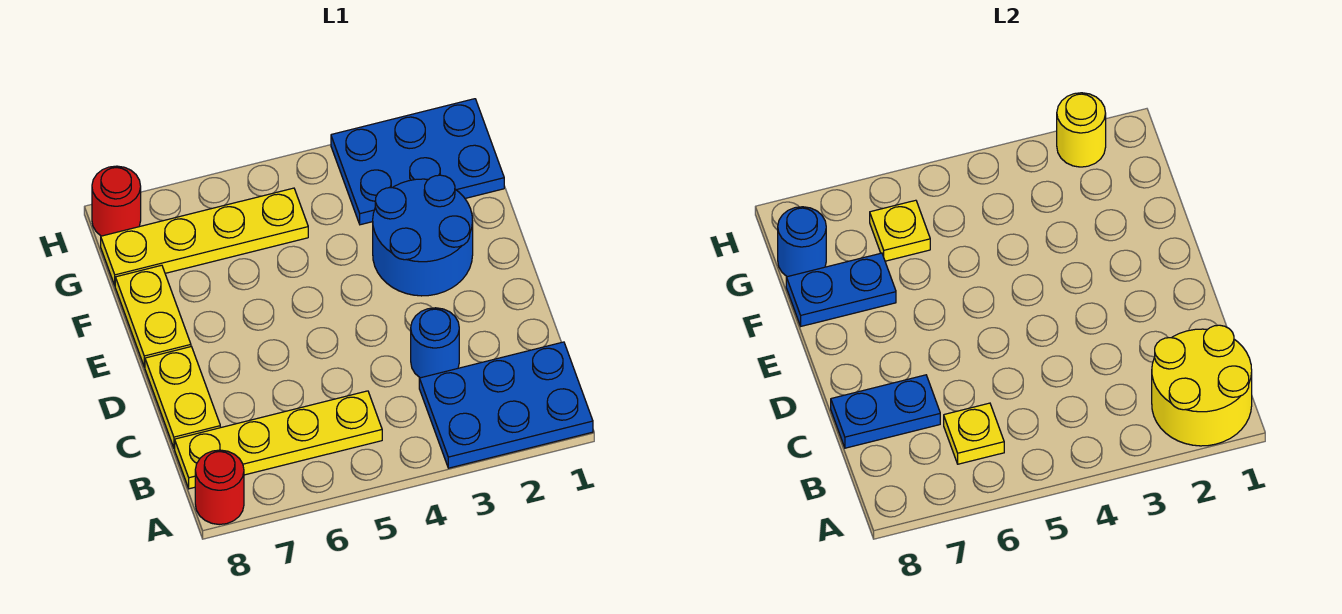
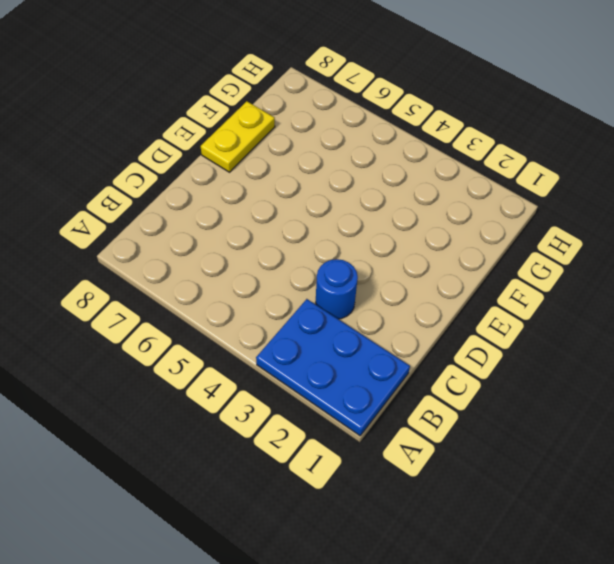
none -> red 1x1 round brick [195,450,244,525]
none -> yellow 1x4 plate [175,391,382,489]
none -> yellow 1x2 plate [145,347,220,448]

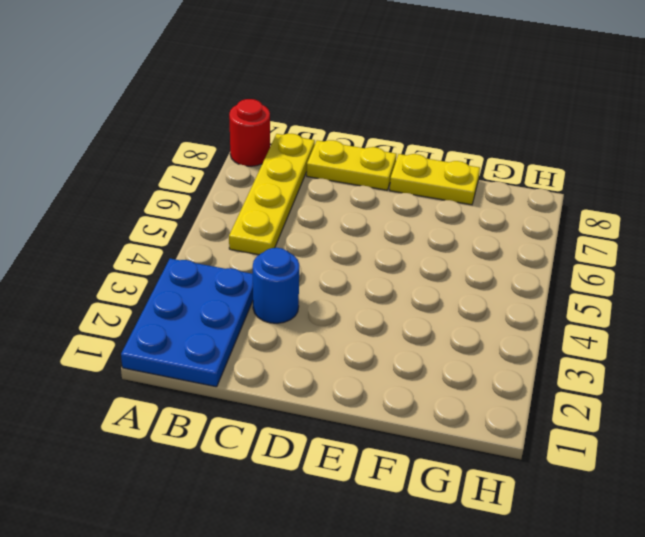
none -> blue 2x2 round brick [373,175,473,296]
none -> blue 2x3 plate [331,99,504,225]
none -> yellow 1x4 plate [101,188,308,285]

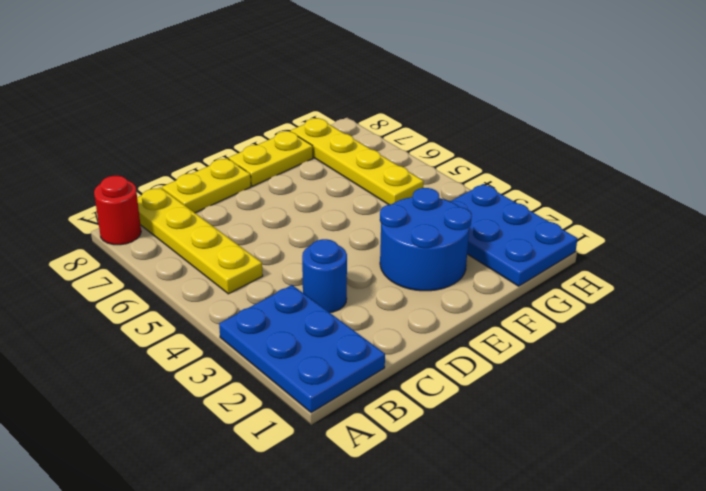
none -> red 1x1 round brick [92,166,141,236]
none -> yellow 2x2 round brick [1152,325,1252,446]
none -> yellow 1x1 plate [944,403,1004,464]

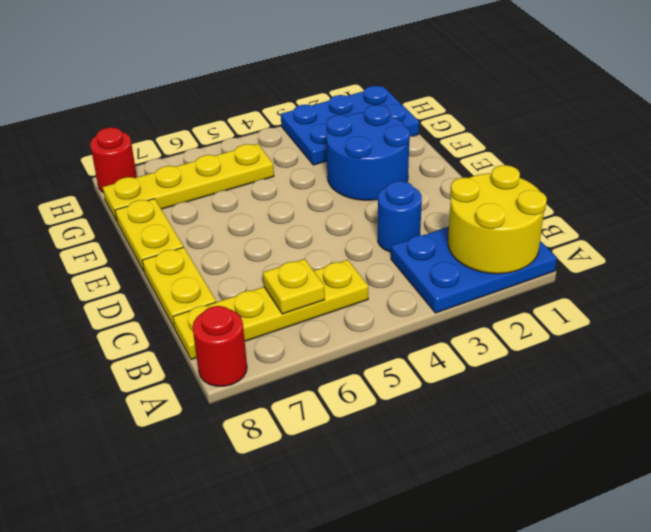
none -> blue 1x2 plate [831,375,940,448]
none -> blue 1x2 plate [786,253,896,326]
none -> yellow 1x1 plate [870,200,930,261]

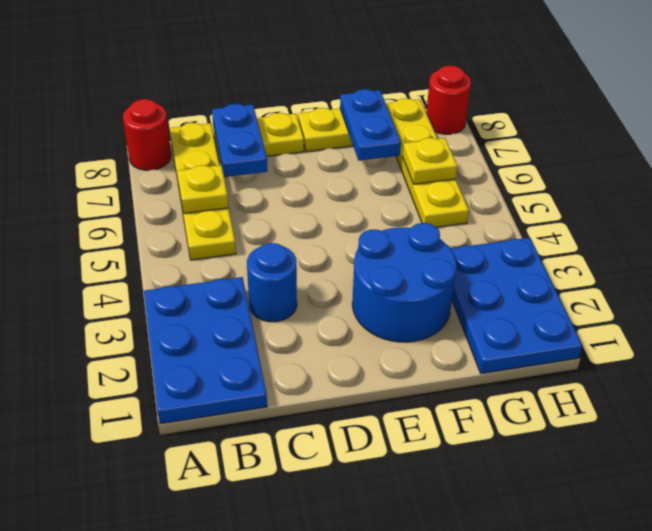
none -> yellow 2x2 round brick [1152,325,1252,446]
none -> blue 1x1 round brick [778,207,826,277]
none -> yellow 1x1 round brick [1057,93,1106,167]

